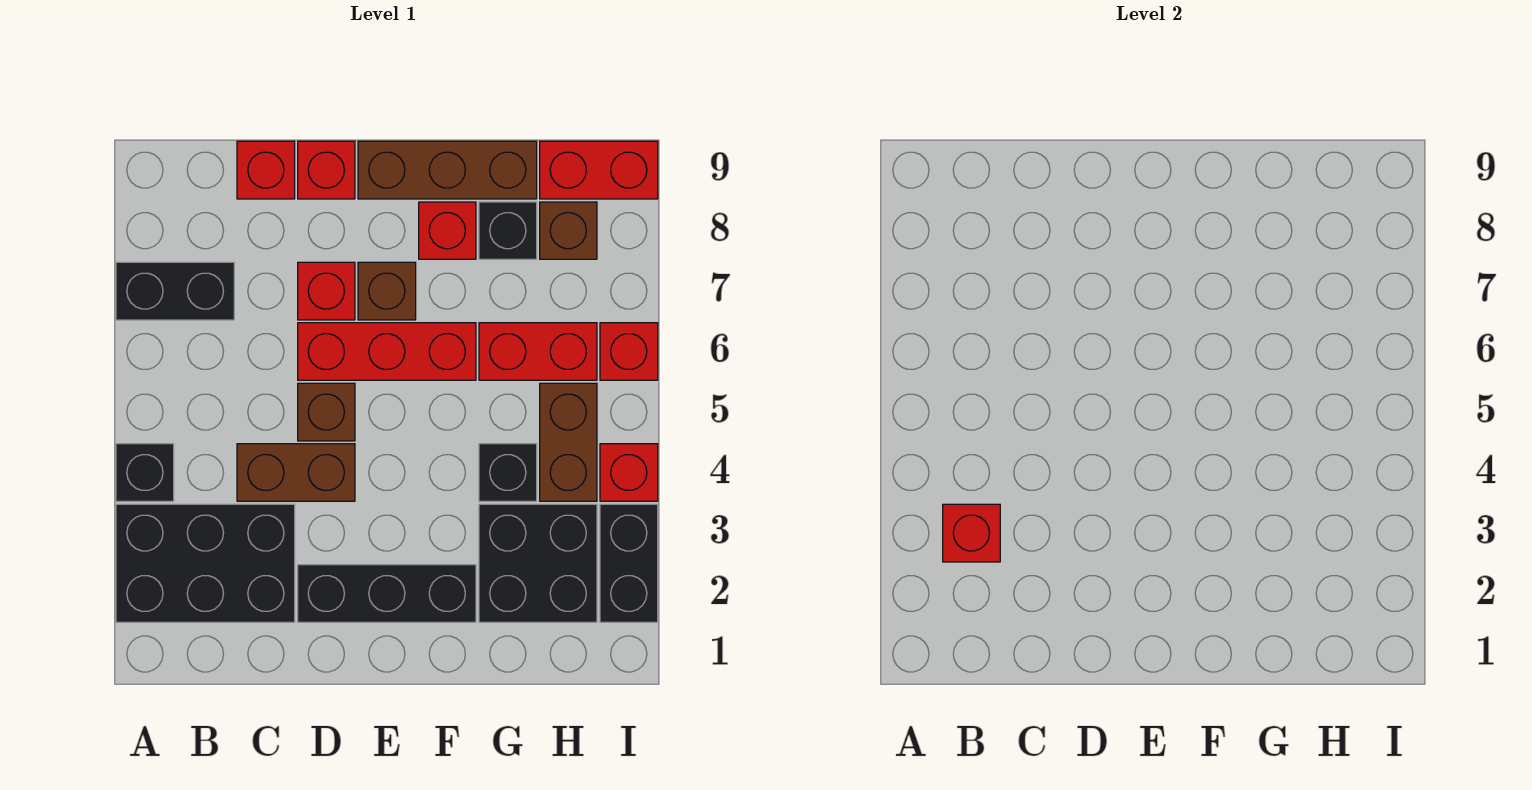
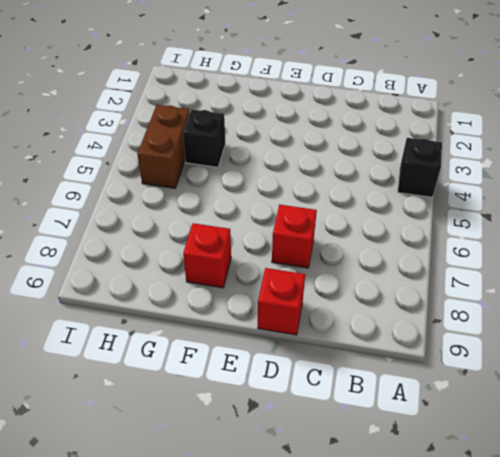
none -> black 2x3 brick [116,504,295,622]
none -> black 1x2 brick [116,262,234,320]
none -> brown 1x2 brick [237,444,355,501]

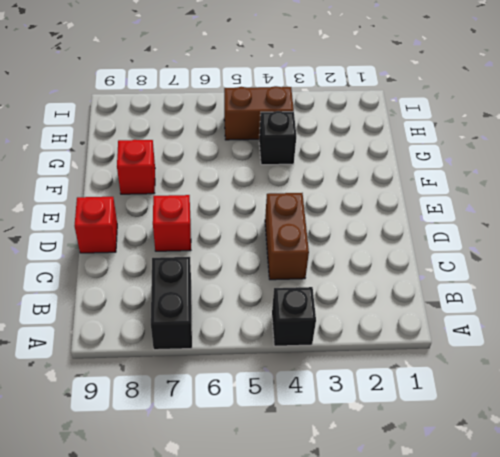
none -> black 2x3 brick [116,504,295,622]
none -> red 1x1 brick [237,141,295,199]
none -> black 1x3 brick [298,565,476,622]

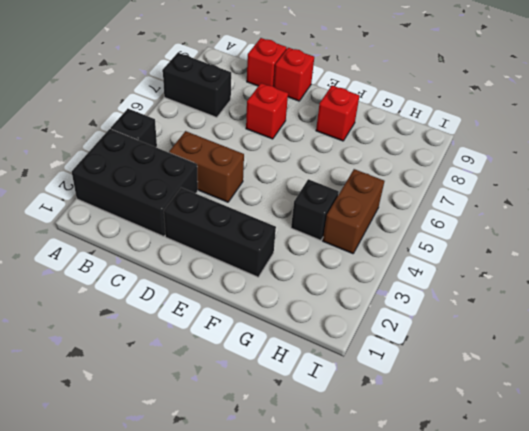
none -> brown 1x1 brick [298,383,355,441]
none -> red 1x3 brick [298,323,476,380]
none -> brown 1x1 brick [358,262,416,320]

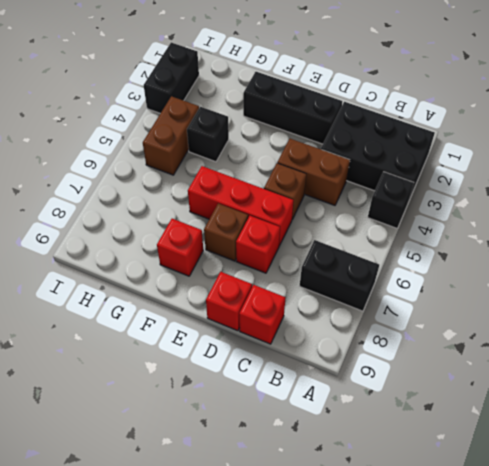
none -> brown 1x3 brick [358,141,537,199]
none -> black 2x2 brick [479,504,597,622]
none -> red 1x2 brick [479,323,597,380]

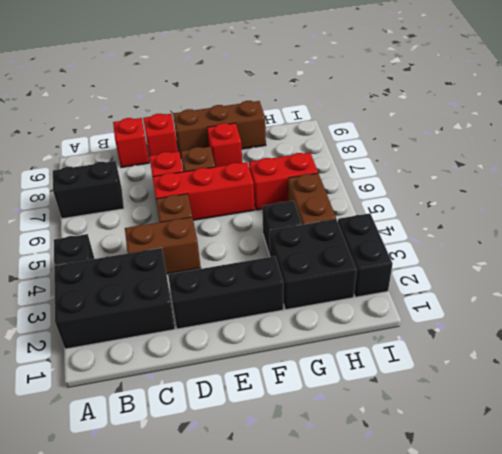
none -> black 1x1 brick [479,202,537,259]
none -> brown 1x1 brick [540,202,597,259]
none -> red 1x2 brick [540,141,658,199]

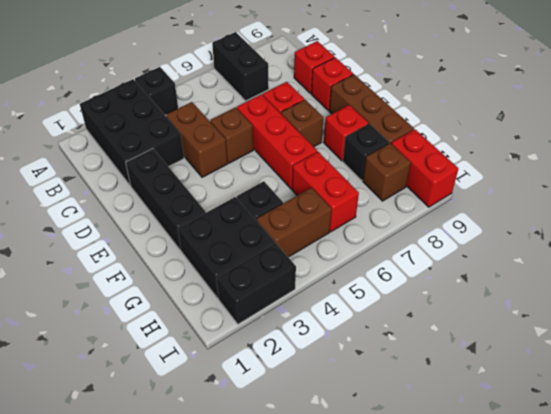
none -> red 1x1 brick [600,444,658,501]
none -> red 1x1 brick [600,323,658,380]
none -> red 1x1 brick [943,504,1000,562]

